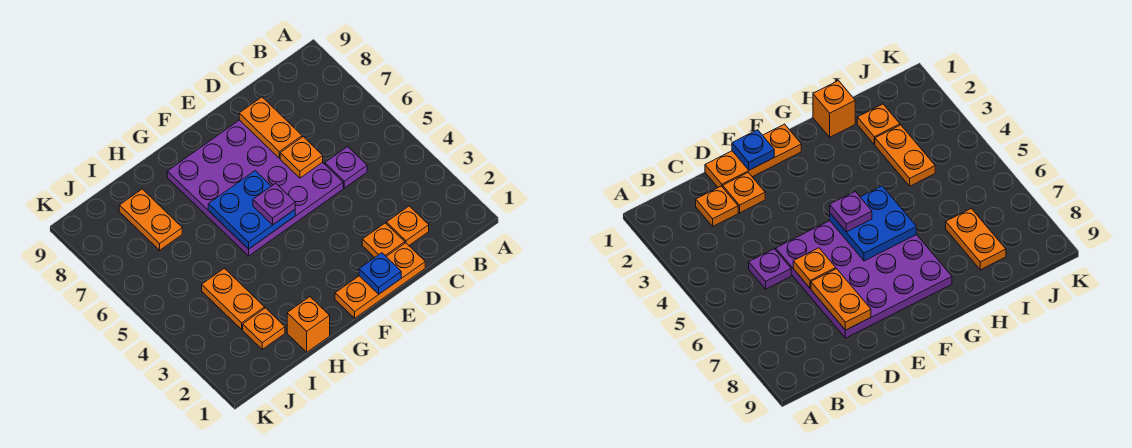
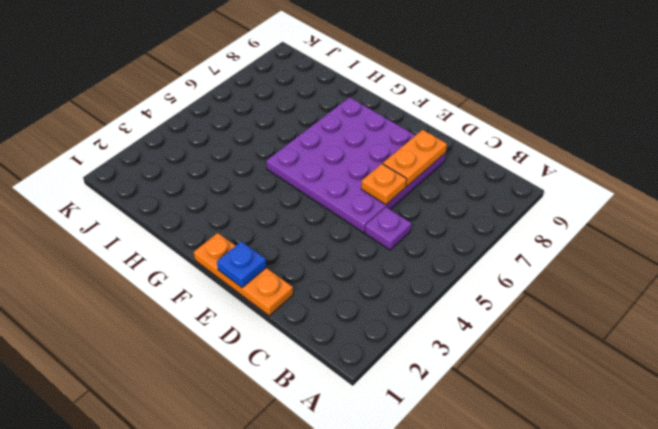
none -> orange 1x1 plate [386,206,429,245]
none -> orange 1x1 plate [362,223,405,257]
none -> orange 1x1 brick [287,297,330,352]

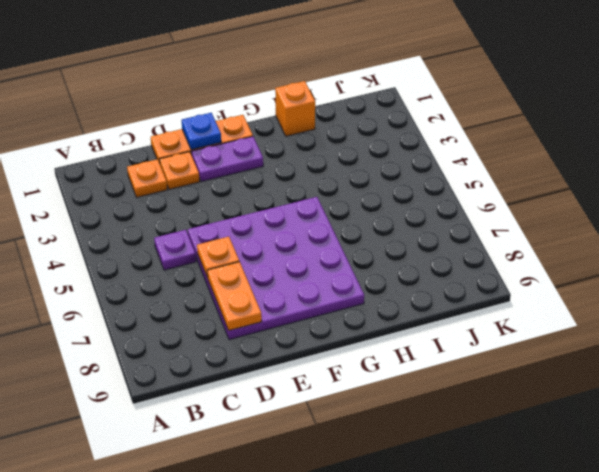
purple 1x2 plate [192,136,263,182] -> none
none -> orange 1x1 plate [243,308,285,349]
none -> orange 1x2 plate [202,268,265,329]
none -> orange 1x2 plate [119,189,182,250]

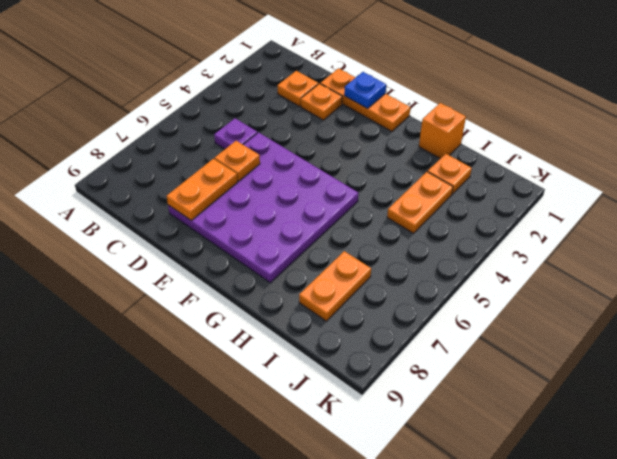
none -> blue 2x2 plate [208,171,295,249]
none -> purple 1x1 plate [253,183,295,225]

